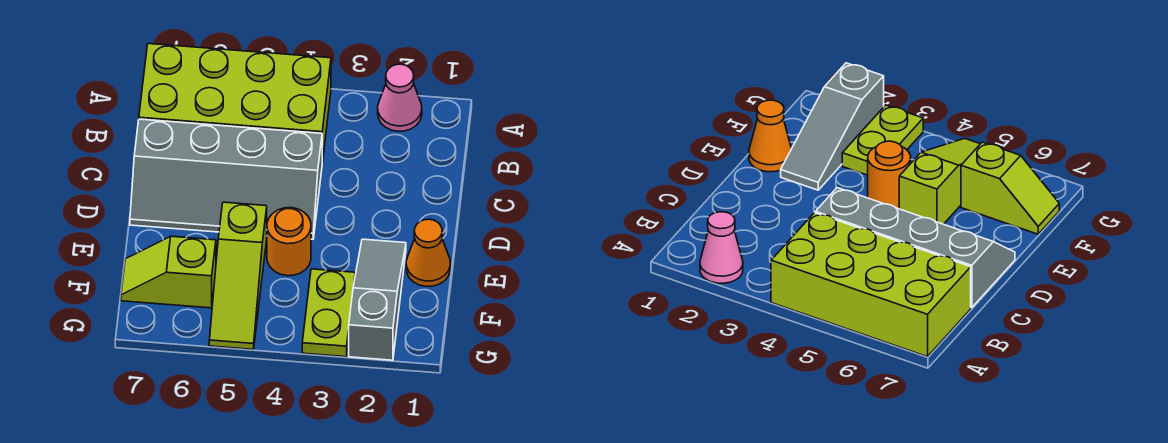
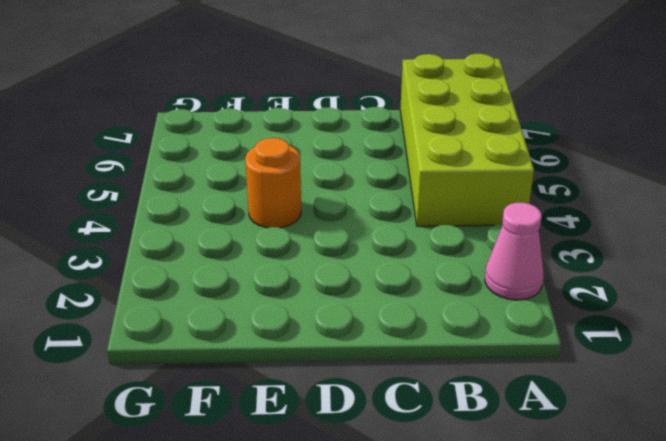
none -> grey 2x4 slope [130,119,322,239]
none -> orange 1x1 cone [406,219,450,287]

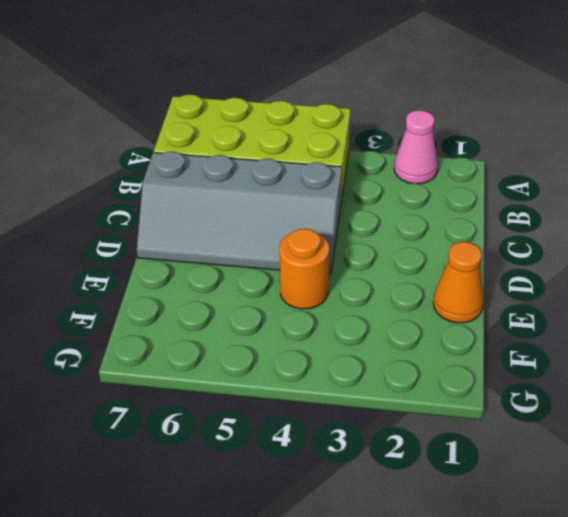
none -> grey 1x3 slope [349,239,406,360]
none -> lime 1x3 slope [209,202,267,349]

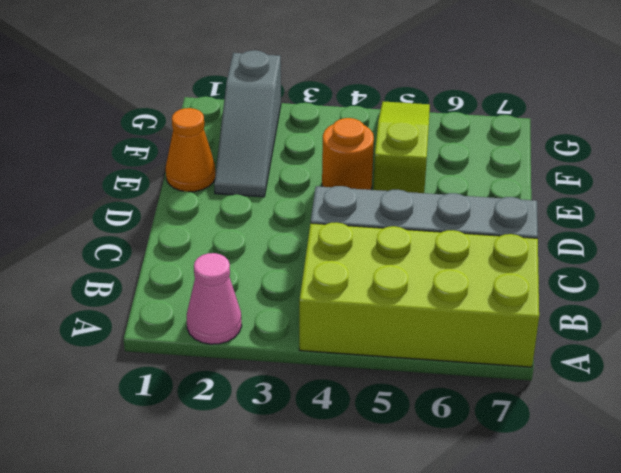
none -> lime 1x2 plate [302,269,355,357]
none -> lime 1x2 slope [121,236,216,308]

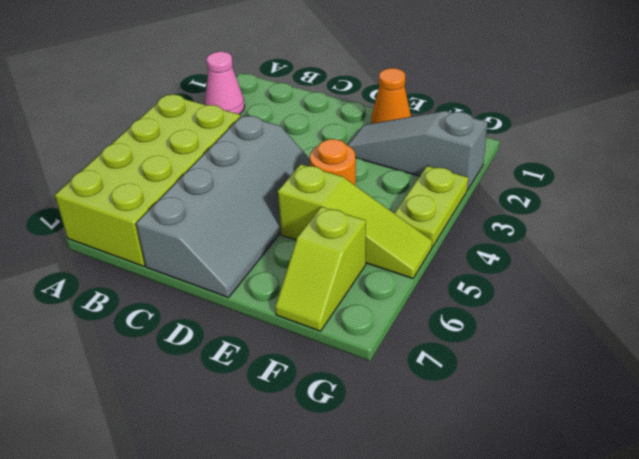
lime 1x2 plate [394,166,468,247] -> lime 1x2 plate turned to [302,269,355,357]

